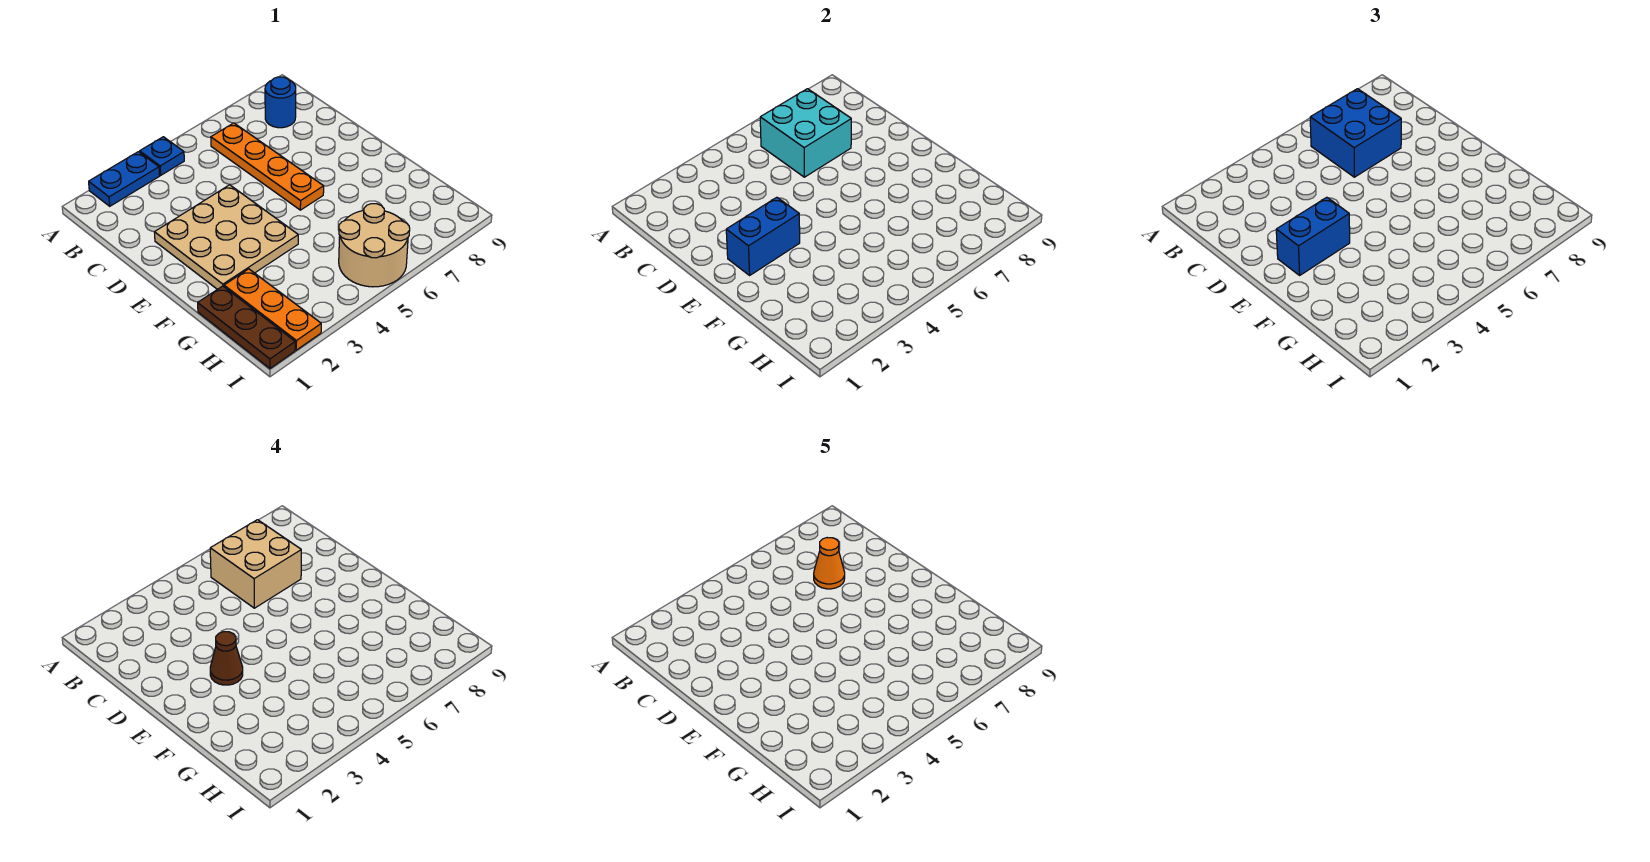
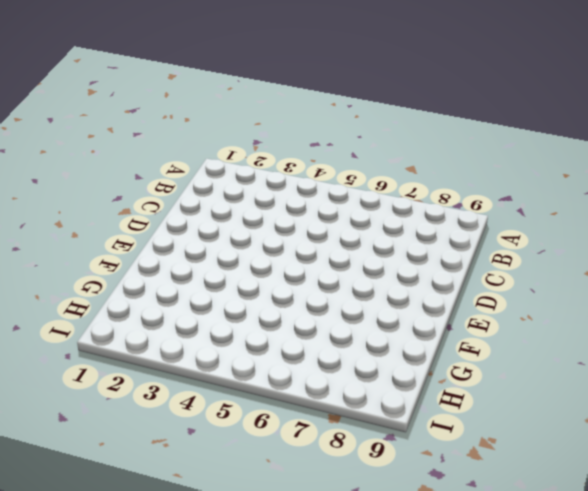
none -> blue 1x2 plate [89,152,159,206]
none -> blue 1x1 plate [140,137,184,175]
none -> orange 1x4 plate [211,123,324,210]

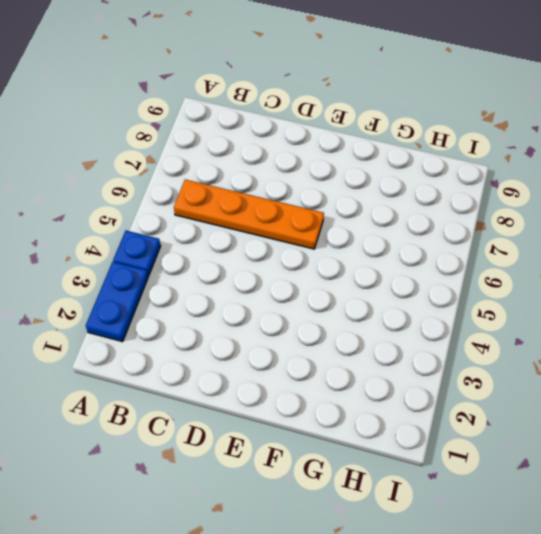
none -> blue 1x1 round brick [265,77,296,128]
none -> tan 3x3 plate [154,185,298,289]
none -> brown 1x3 plate [198,286,295,368]

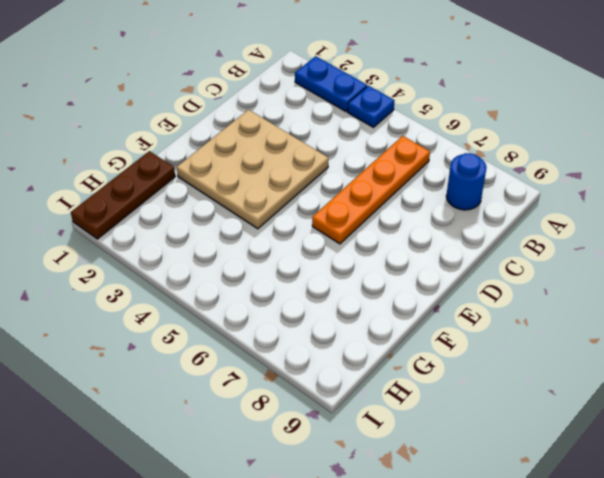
none -> orange 1x3 plate [224,269,321,350]
none -> tan 2x2 round brick [339,204,410,287]
none -> cyan 2x2 brick [760,89,851,177]

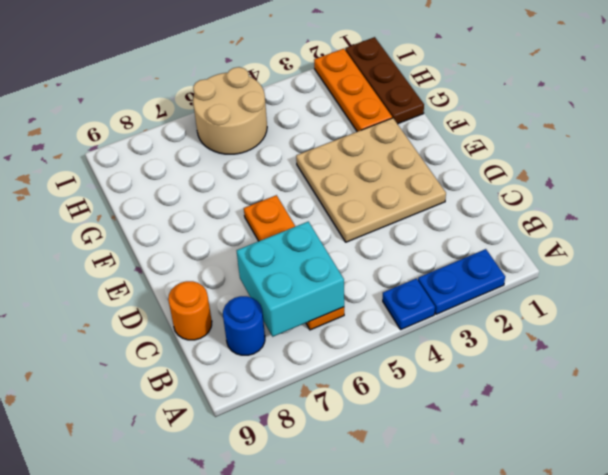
orange 1x1 round brick [168,281,212,340] -> none
none -> blue 1x2 brick [726,197,800,275]
none -> blue 2x2 brick [1310,89,1401,177]
none -> blue 1x2 brick [1276,197,1350,275]

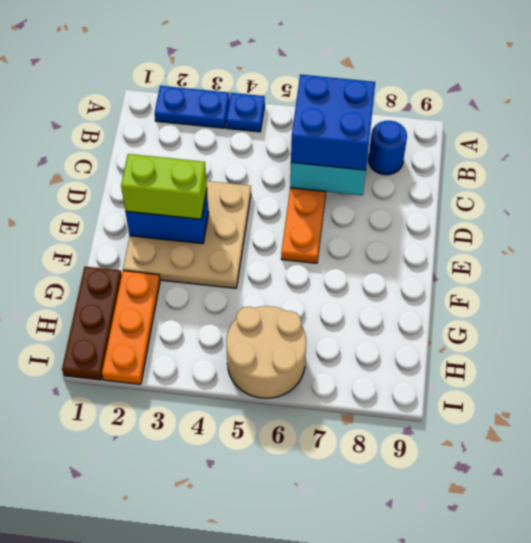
lime 1x2 brick [121,154,207,219] -> blue 1x2 brick [1276,197,1350,275]
none -> tan 2x2 brick [210,520,301,608]
none -> brown 1x1 cone [210,632,243,685]
none -> orange 1x1 cone [814,538,845,589]

